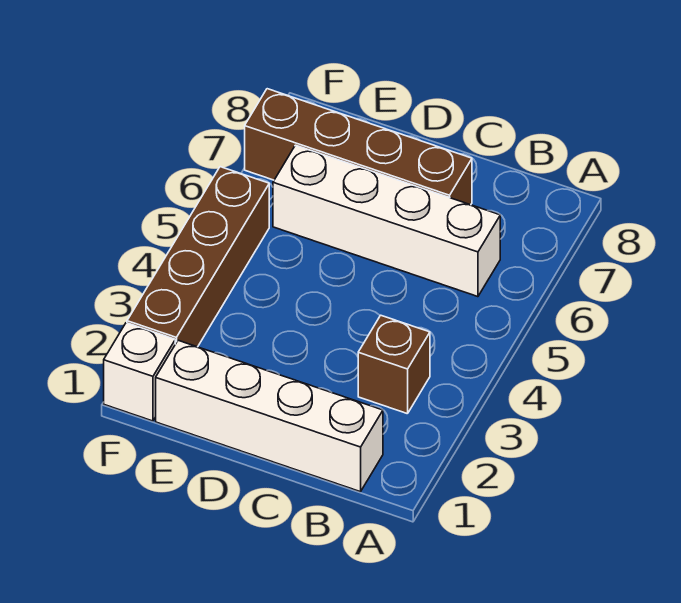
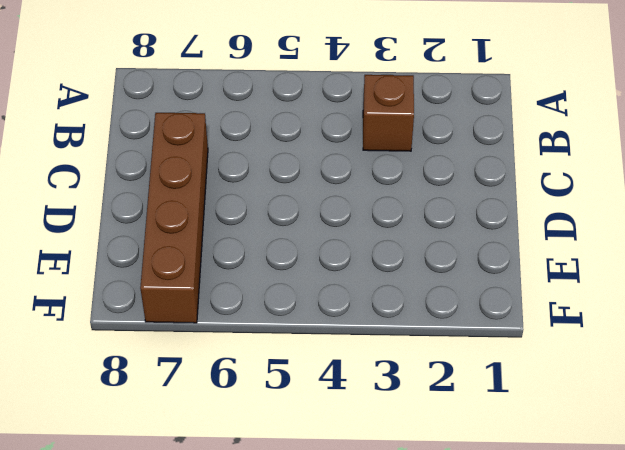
none -> white 1x4 brick [156,340,383,492]
none -> white 1x4 brick [273,145,500,297]

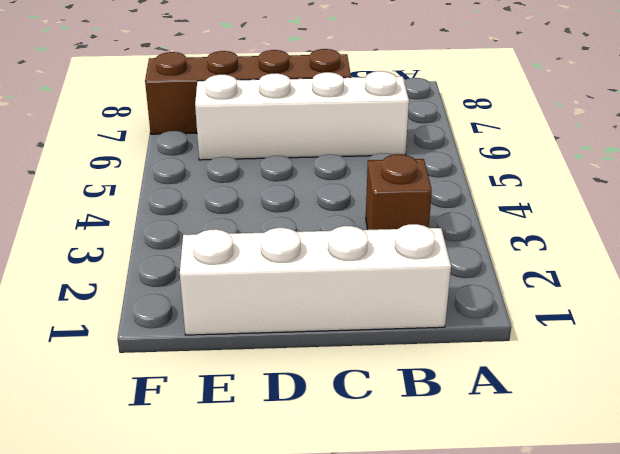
none -> white 1x1 brick [104,323,175,421]
none -> brown 1x4 brick [127,167,269,347]

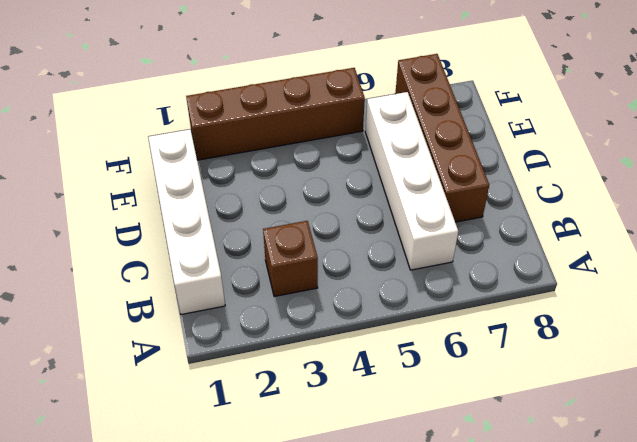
none -> white 1x1 brick [104,323,175,421]

